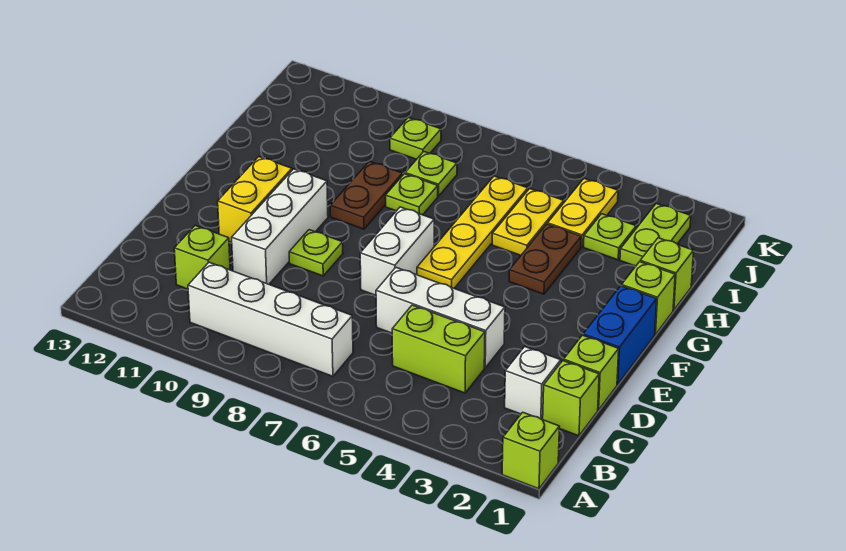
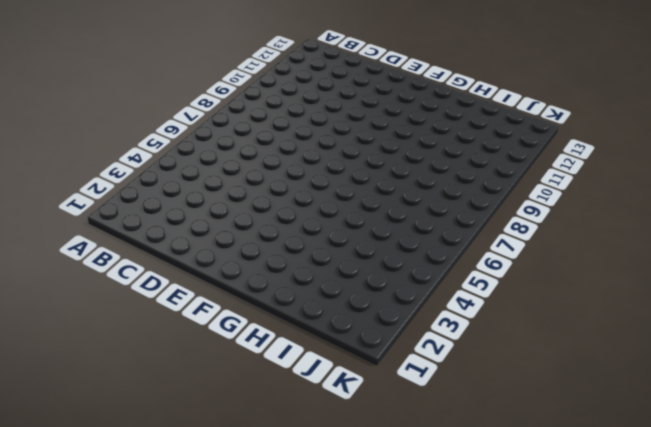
none -> lime 1x1 brick [502,412,560,489]
none -> white 1x4 brick [188,262,353,376]
none -> lime 1x1 brick [543,361,599,436]

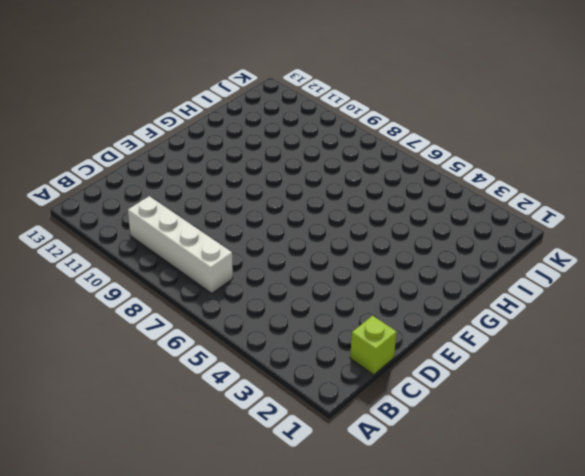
none -> lime 1x1 brick [502,412,560,489]
none -> white 1x1 brick [505,347,561,419]
none -> lime 1x2 brick [392,305,485,393]

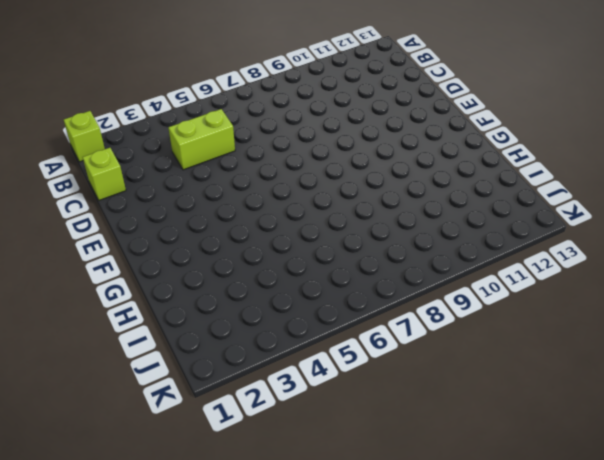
none -> white 1x4 brick [188,262,353,376]
none -> white 1x1 brick [505,347,561,419]
none -> lime 1x1 brick [174,225,230,289]

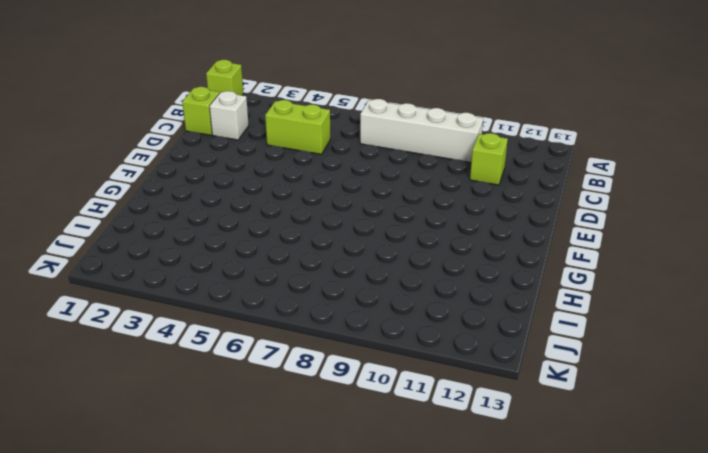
none -> lime 1x1 brick [564,335,619,410]
none -> white 1x3 brick [376,268,505,368]
none -> white 1x3 brick [232,169,328,284]

